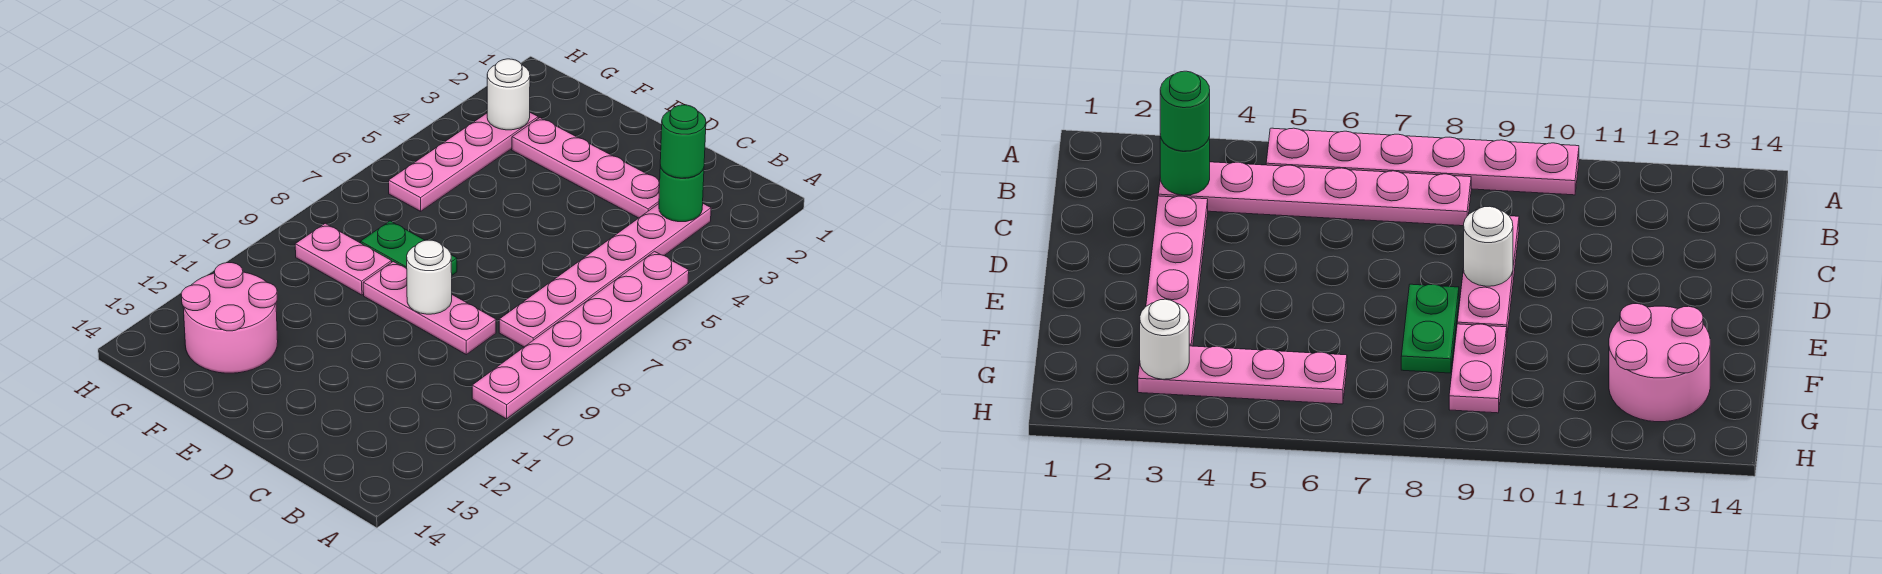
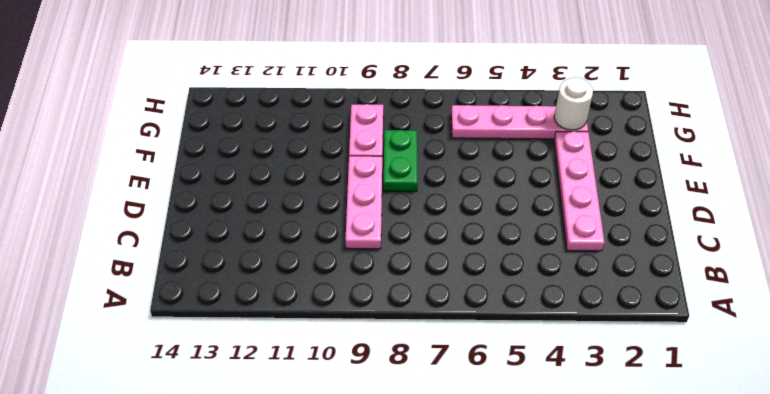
none -> pink 1x6 plate [472,251,689,419]
none -> pink 1x6 plate [499,204,711,347]
none -> pink 2x2 round brick [181,263,278,373]

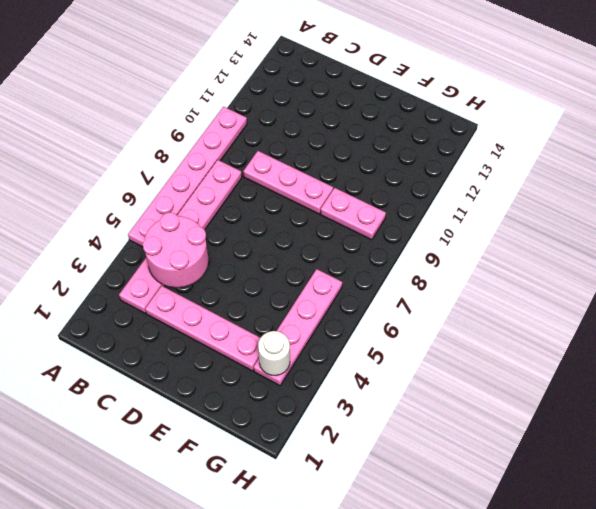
pink 2x2 round brick [143,212,208,288] -> pink 2x2 round brick moved to [181,263,278,373]
none -> green 1x2 plate [361,221,457,275]
none -> green 1x1 round brick [659,165,704,222]
none -> white 1x1 round brick [407,240,452,314]

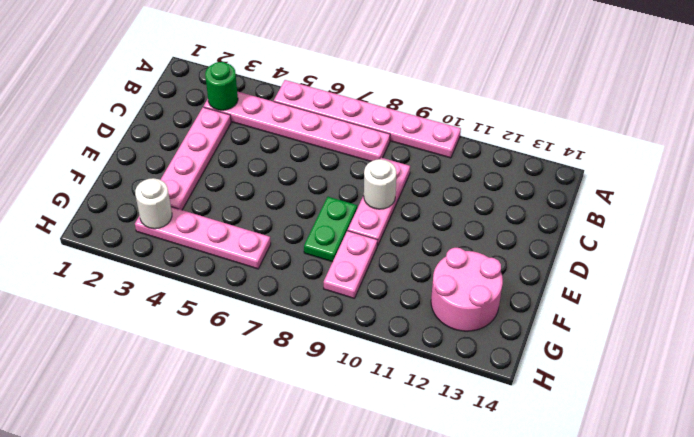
none -> green 1x1 round brick [660,105,706,178]

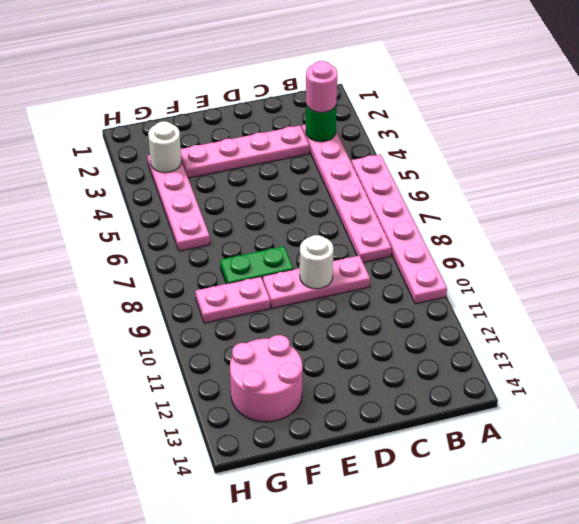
pink 1x1 round brick [306,61,337,112] -> green 1x1 round brick [660,105,706,178]

